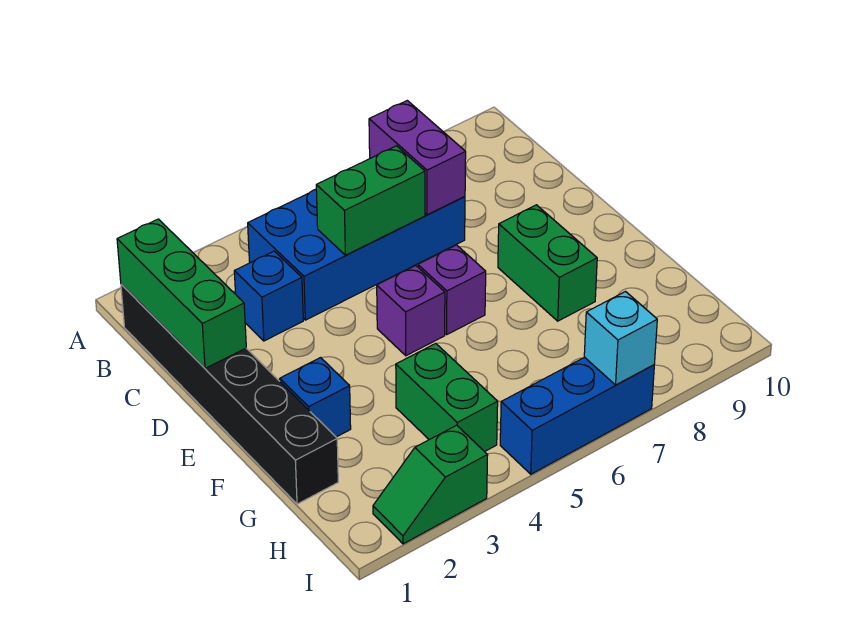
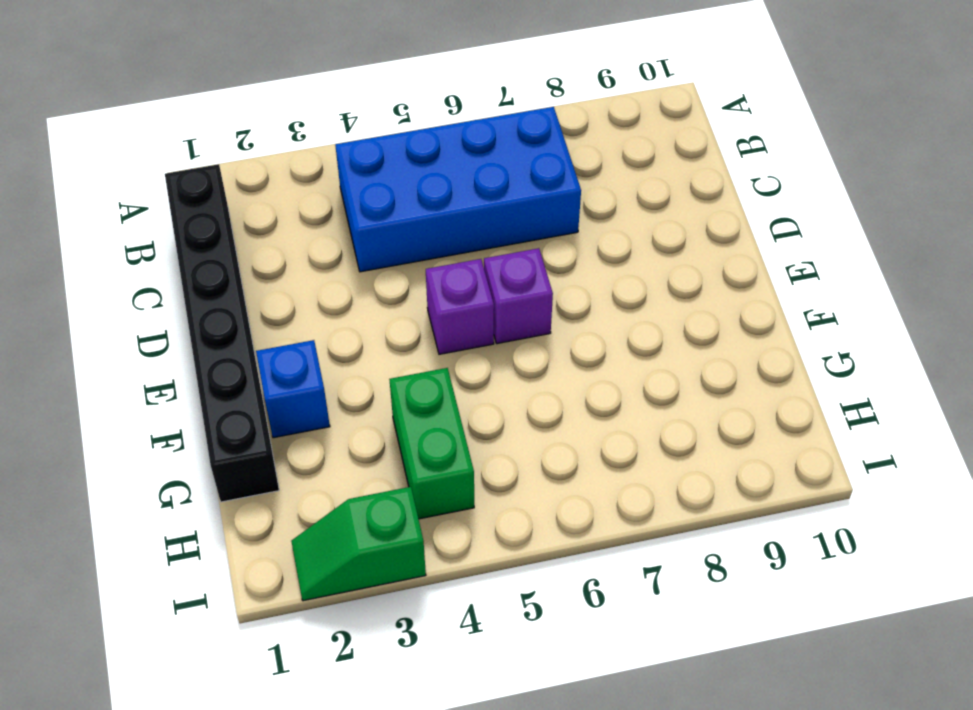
none -> blue 1x1 brick [234,251,303,341]
none -> green 1x2 brick [498,205,597,321]
none -> blue 1x3 brick [500,357,654,474]

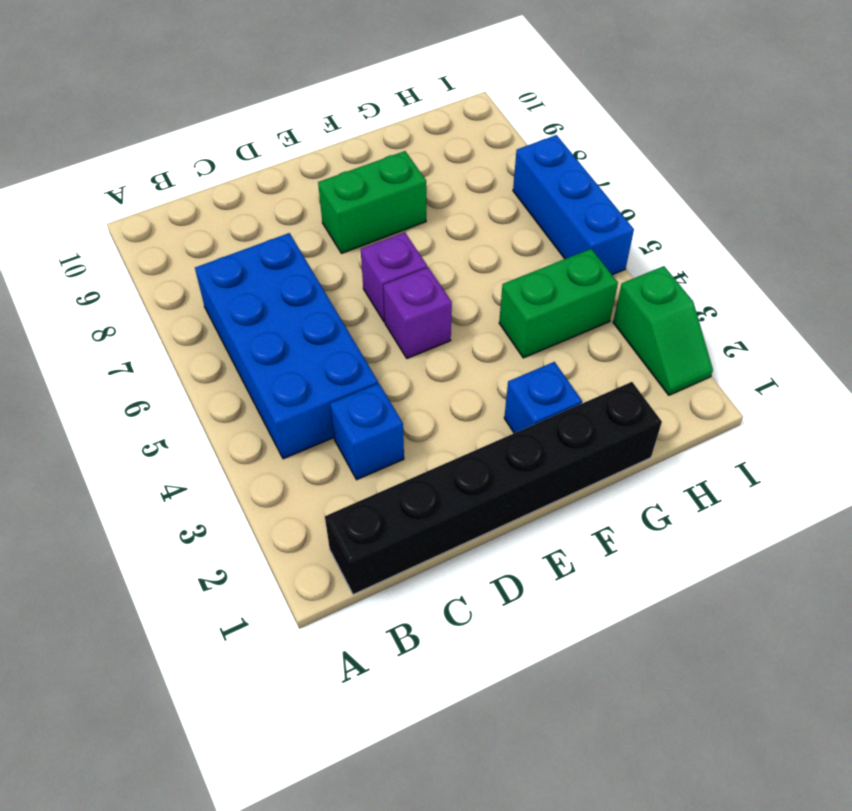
none -> green 1x3 brick [117,219,246,369]
none -> purple 1x2 brick [369,101,466,215]
none -> green 1x2 brick [316,146,425,255]

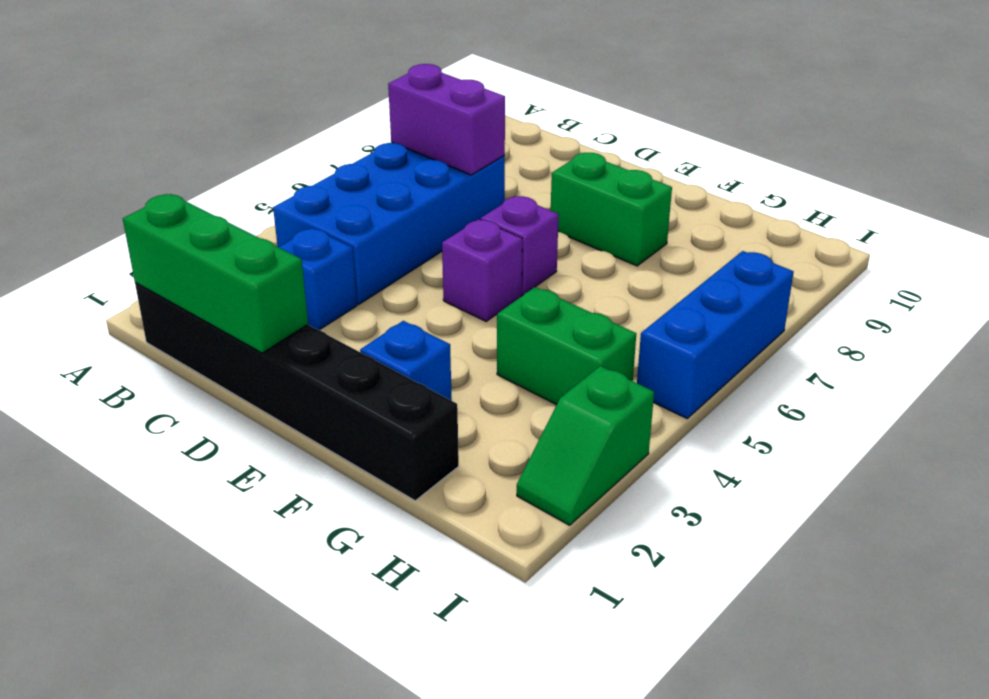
none -> green 1x2 brick [316,146,425,255]
none -> cyan 1x1 brick [584,292,657,385]

